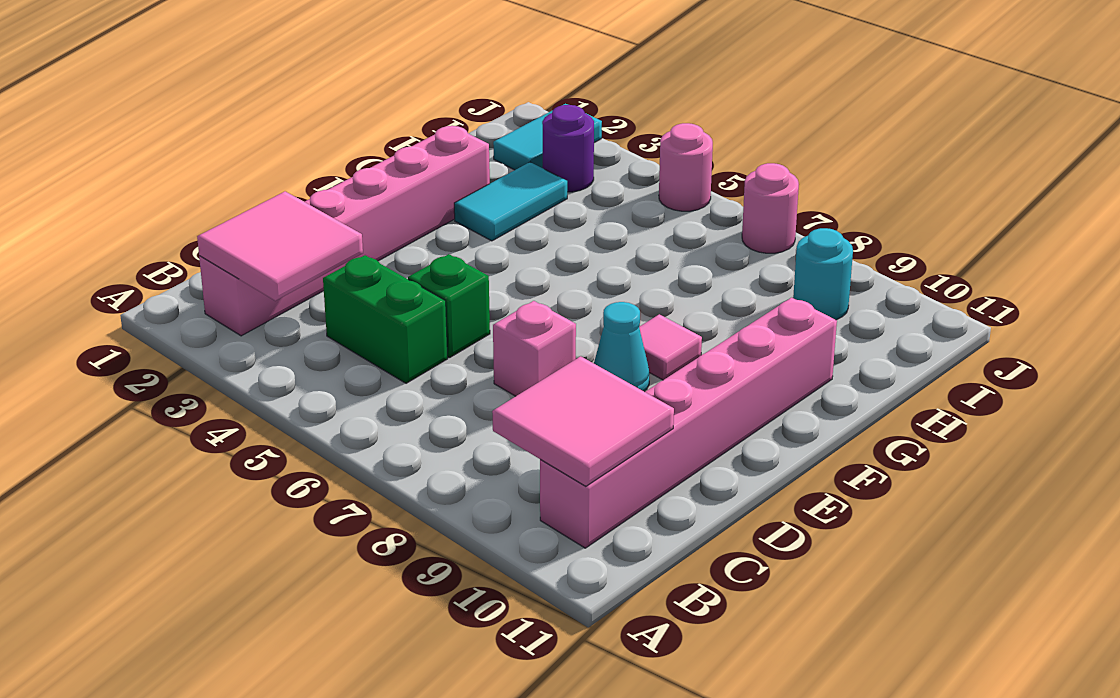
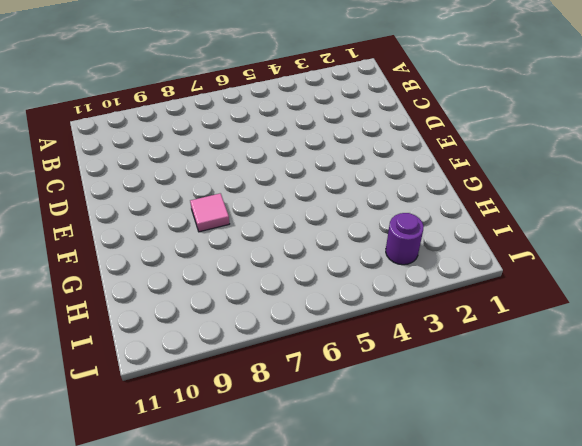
none -> pink 1x6 brick [199,126,490,336]
none -> pink 1x6 brick [540,298,837,548]
none -> green 1x2 brick [323,255,448,383]

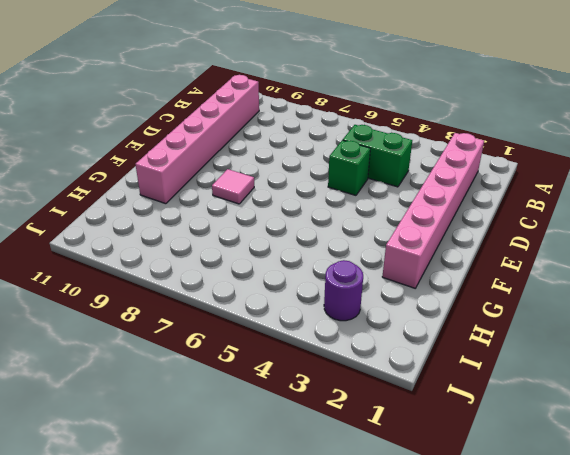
none -> pink 1x1 brick [493,301,576,396]
none -> cyan 1x1 cone [594,302,649,392]
none -> cyan 1x2 tile [454,162,567,241]

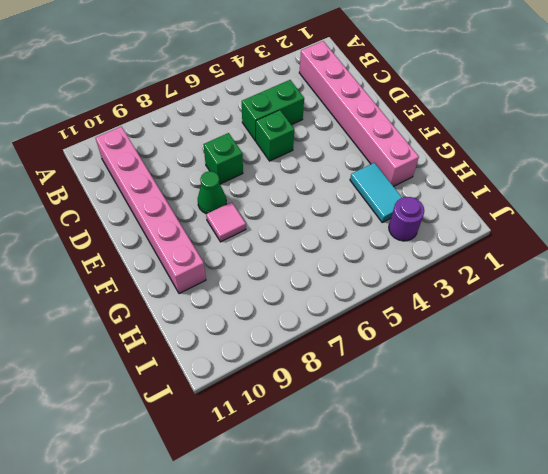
green 1x1 brick [203,133,243,184] -> pink 1x1 brick [493,301,576,396]
green 1x1 cone [198,171,226,214] -> cyan 1x1 cone [594,302,649,392]
none -> cyan 1x2 tile [493,104,602,170]
none -> cyan 1x1 round brick [793,228,853,320]
none -> pink 1x1 round brick [659,123,713,211]

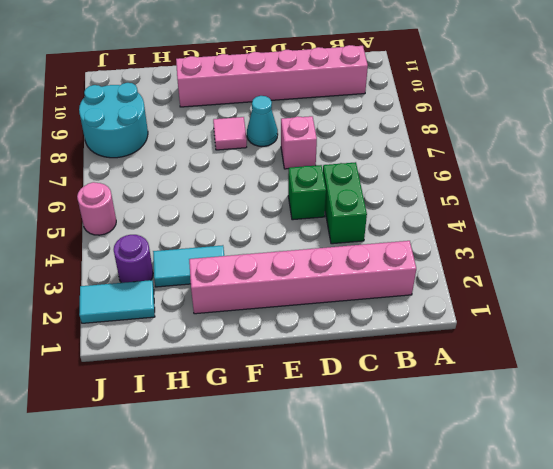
cyan 2x2 round brick [79,83,148,158] -> cyan 1x1 round brick [793,228,853,320]
none -> pink 1x1 round brick [742,163,799,253]
none -> pink 2x2 tile [197,191,363,301]
none -> pink 2x2 tile [492,356,674,486]

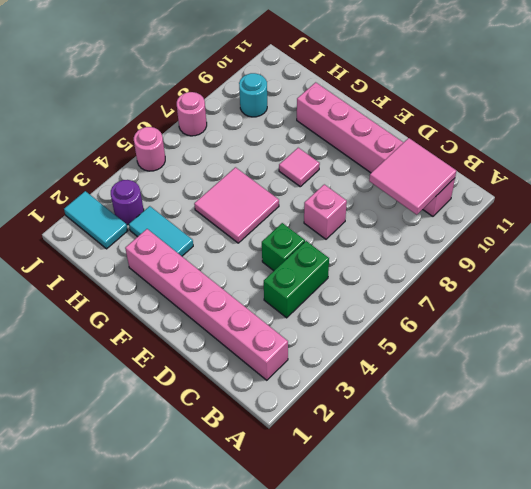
pink 2x2 tile [194,167,279,243] -> pink 2x2 tile moved to [197,191,363,301]
none -> cyan 1x1 cone [594,302,649,392]

